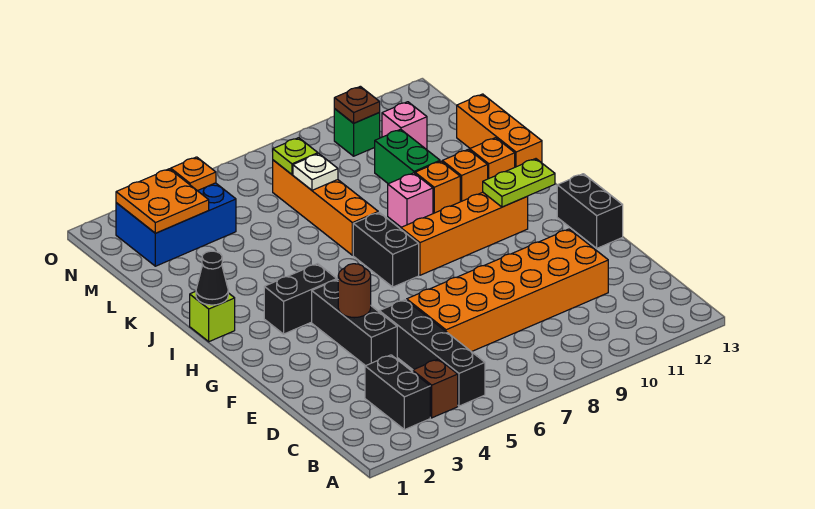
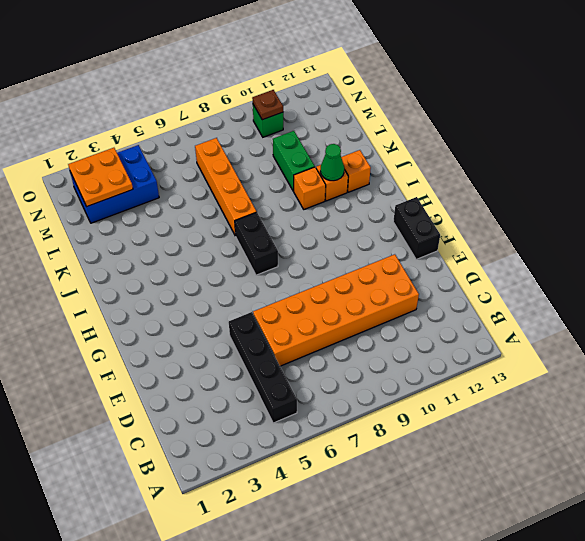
green 1x1 cone [320,144,344,181] -> none
none -> black 1x2 brick [365,355,430,430]
none -> brown 1x1 brick [413,359,458,418]
none -> black 1x3 brick [312,279,397,366]

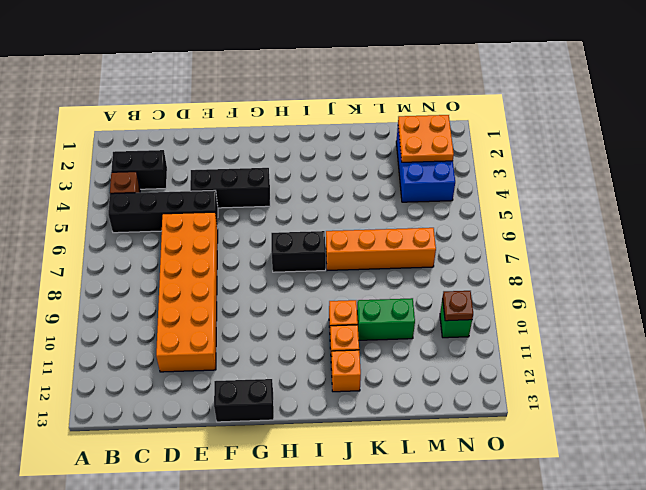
none -> black 1x2 brick [264,264,337,334]
none -> orange 1x4 brick [401,192,528,275]
none -> lime 1x1 brick [190,291,235,342]

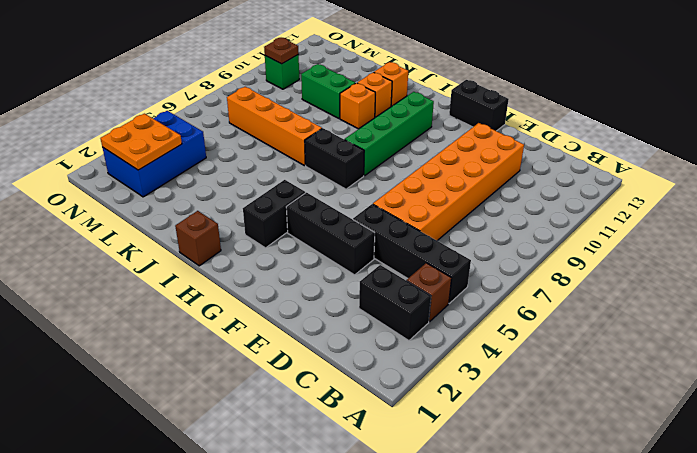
green 1x4 brick [345,92,434,176] -> orange 1x4 brick [401,192,528,275]
brown 1x1 brick [175,211,221,266] -> lime 1x1 brick [190,291,235,342]
none -> pink 1x1 brick [388,173,433,227]
none -> orange 1x3 brick [457,94,542,167]
none -> pink 1x1 brick [382,102,427,150]

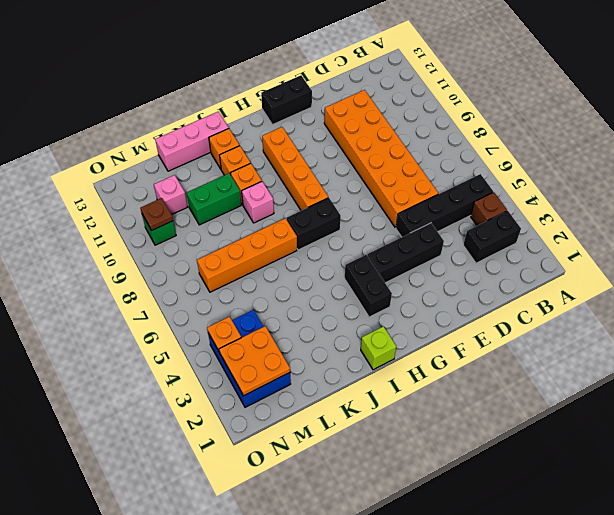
pink 1x3 brick [155,112,229,171] -> orange 1x3 brick [457,94,542,167]
none -> brown 1x1 round brick [338,264,371,318]
none -> lime 1x2 plate [483,159,555,207]
none -> black 1x1 cone [196,251,228,305]

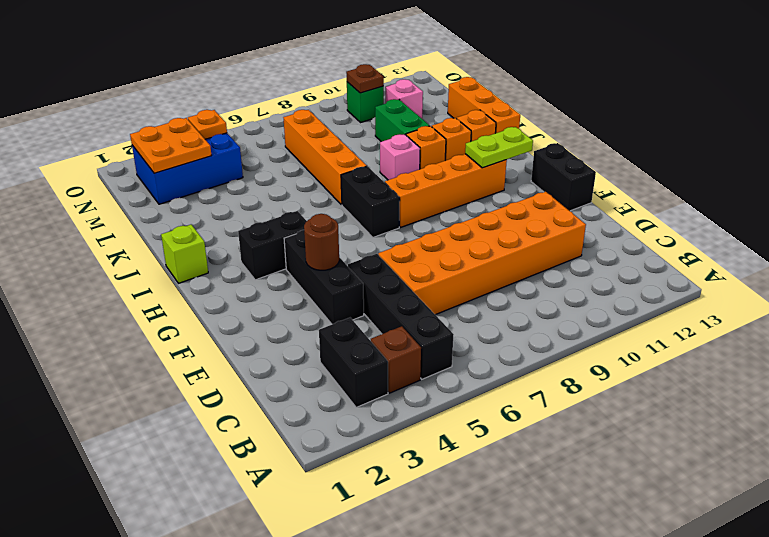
none -> black 1x1 cone [196,251,228,305]
none -> white 1x1 plate [293,154,338,190]
none -> lime 1x1 plate [273,138,318,174]

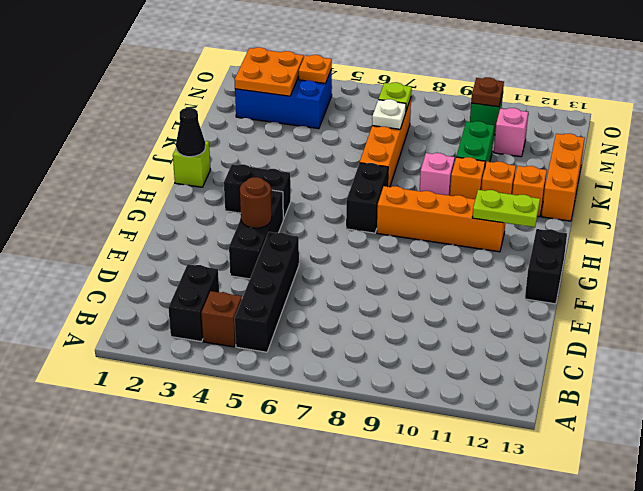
none -> orange 2x6 brick [407,229,608,352]

